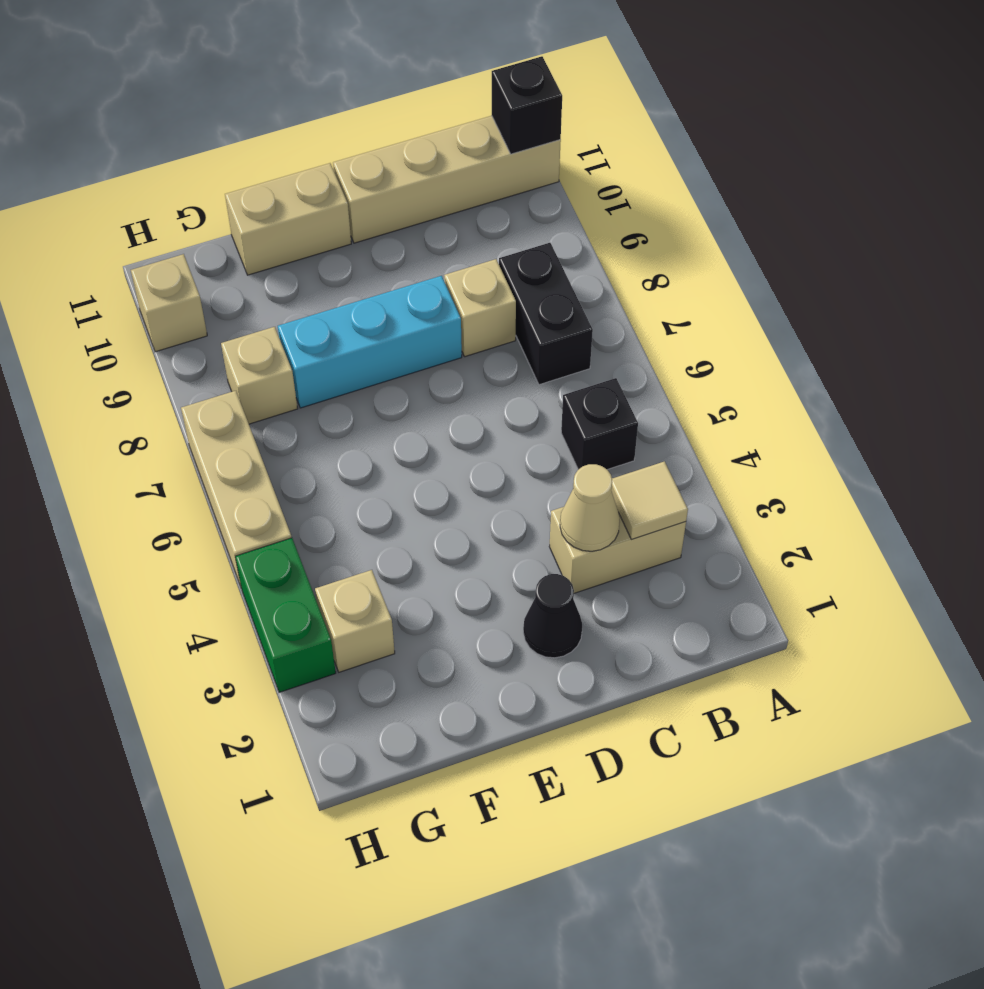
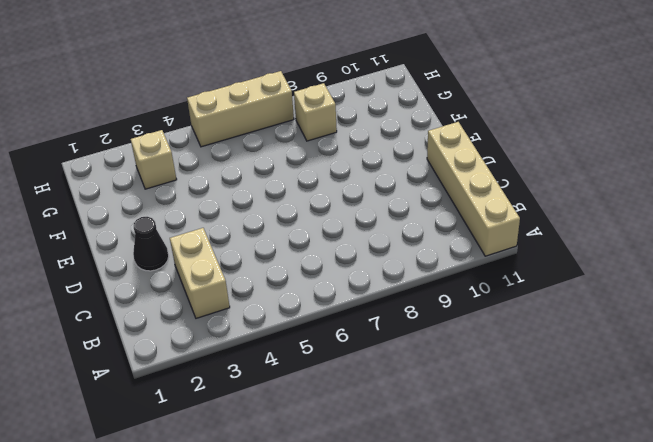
none -> black 1x1 brick [561,378,638,470]
none -> black 1x2 brick [499,243,593,385]
none -> tan 1x1 brick [444,259,516,357]

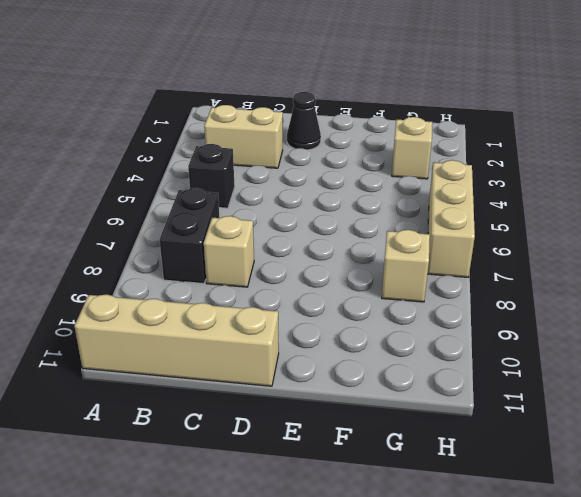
none -> cyan 1x3 brick [278,276,462,408]
none -> tan 1x2 brick [225,163,351,275]
none -> green 1x2 brick [235,538,336,693]

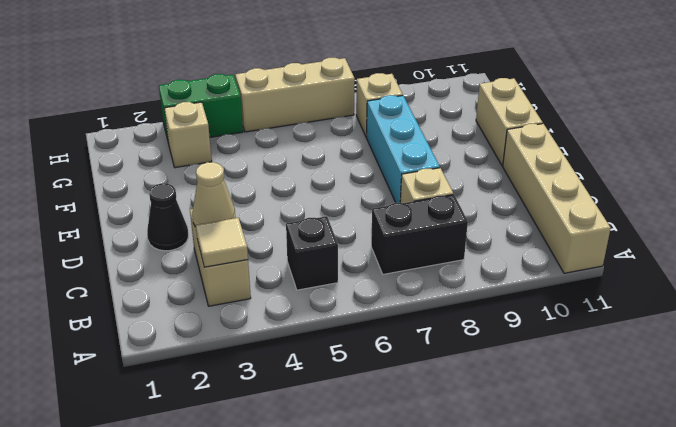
none -> tan 1x1 brick [131,254,207,352]
none -> black 1x1 brick [492,56,562,154]

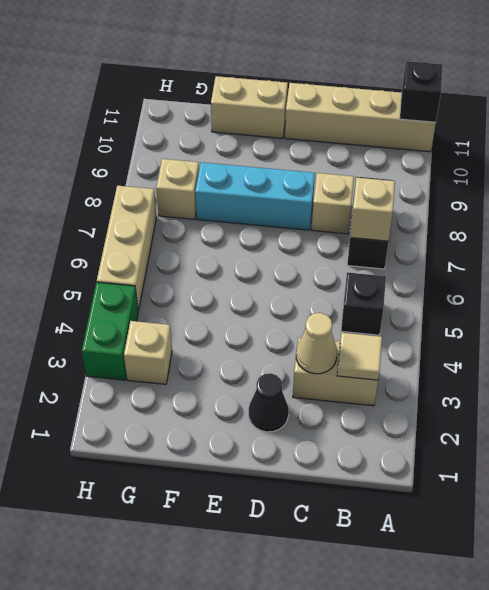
tan 1x1 brick [350,177,395,241] -> tan 1x1 brick moved to [131,254,207,352]

